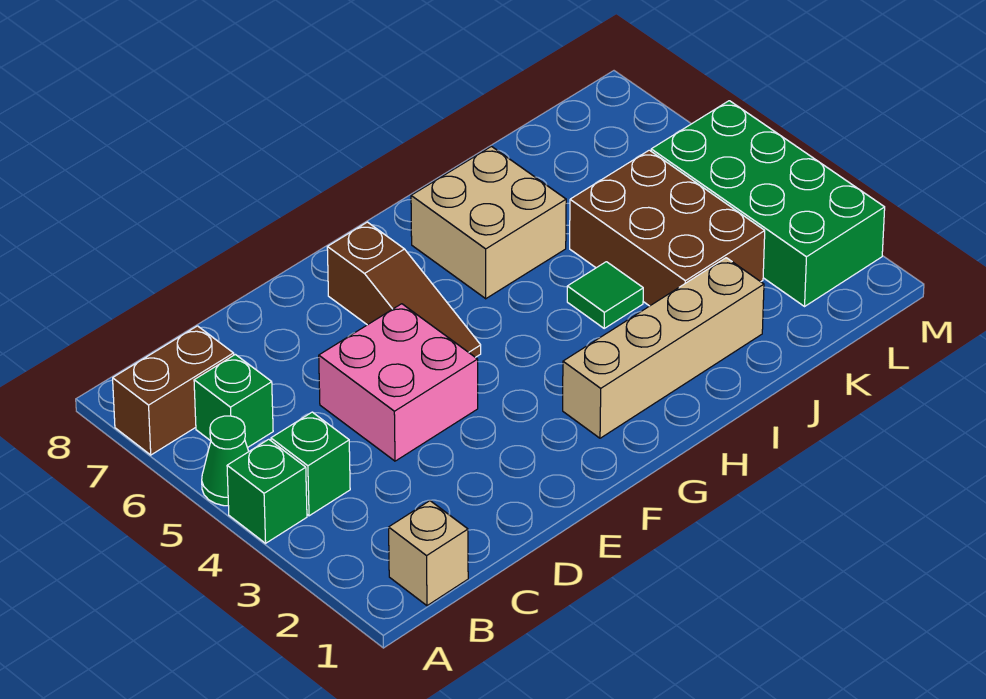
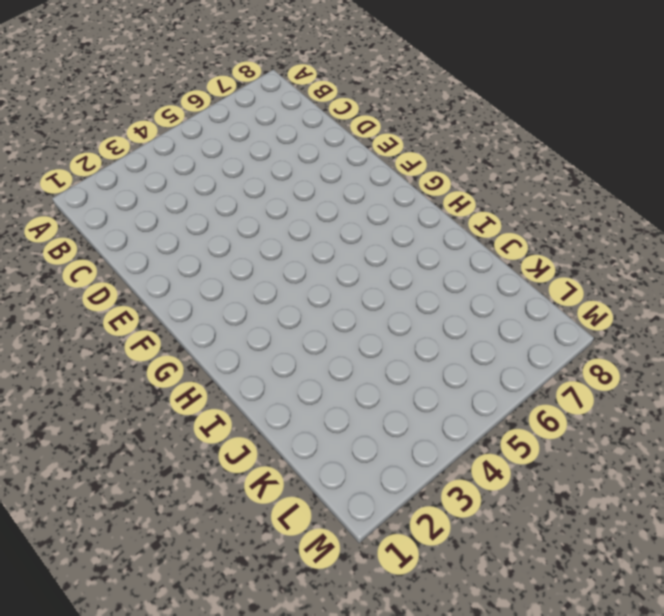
none -> green 1x1 brick [227,439,307,543]
none -> green 1x1 cone [202,416,249,506]
none -> brown 1x2 brick [113,326,234,455]

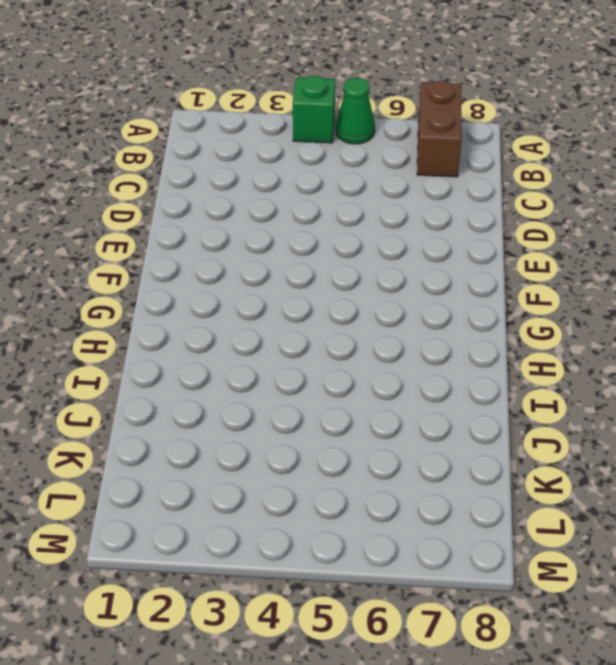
none -> tan 1x1 brick [389,501,468,606]
none -> green 1x1 brick [271,412,350,516]
none -> green 1x1 brick [194,354,273,448]

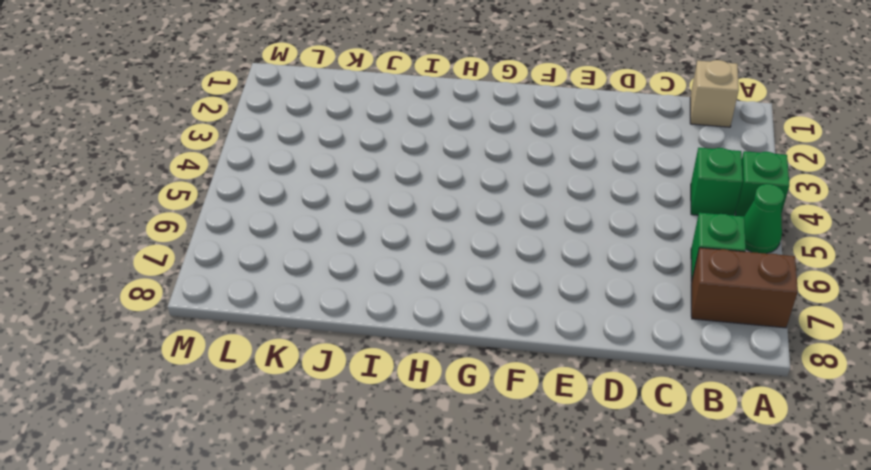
none -> pink 2x2 brick [319,304,478,461]
none -> brown 1x3 slope [327,222,481,357]
none -> tan 1x4 brick [563,258,764,438]

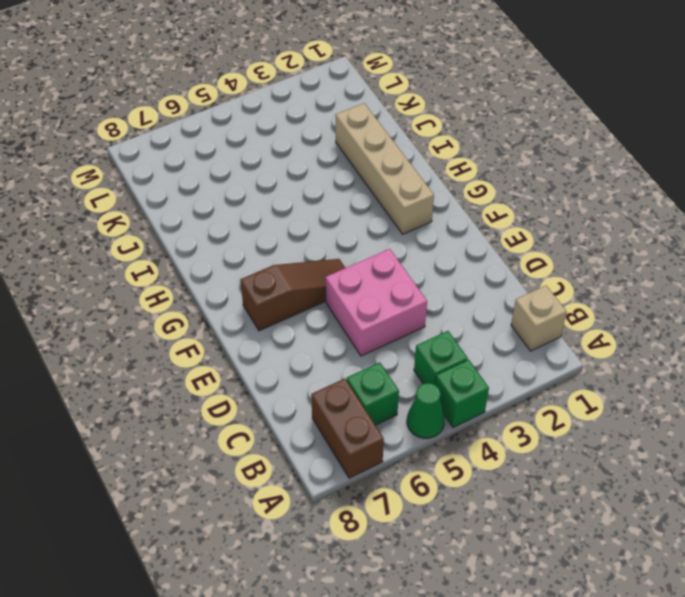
none -> tan 2x2 brick [411,146,566,299]
none -> green 1x1 tile [567,262,643,328]
none -> brown 2x3 brick [570,150,765,306]

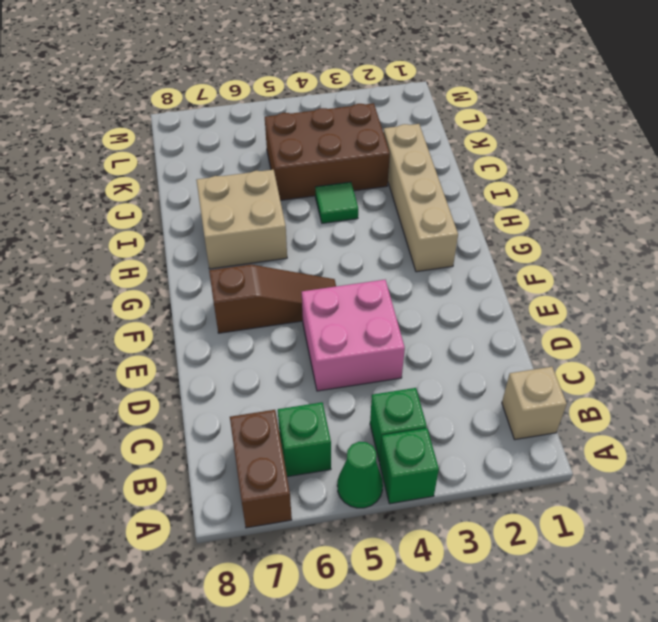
none -> green 2x4 brick [651,101,885,306]

